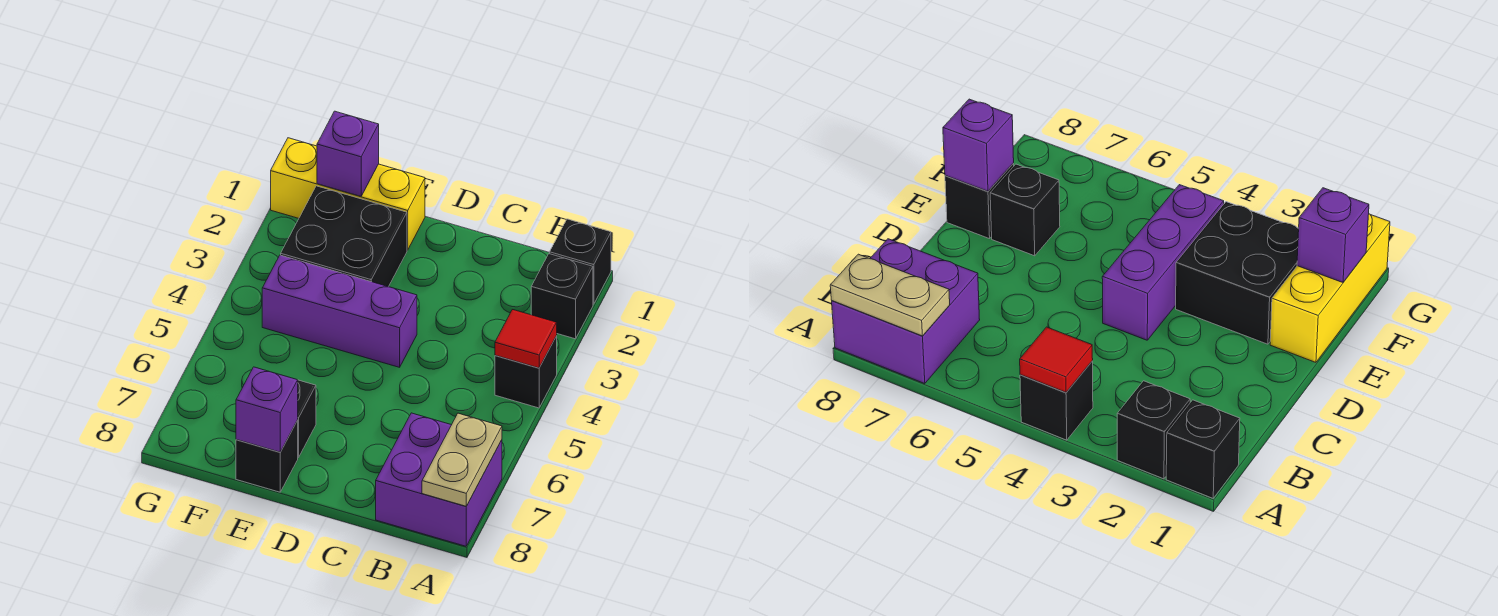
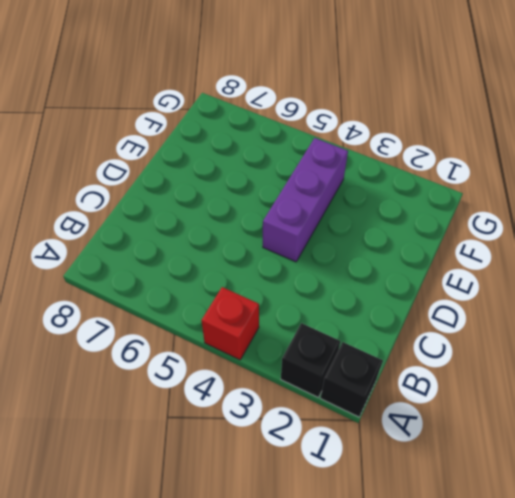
red 1x1 brick [201,287,259,360] -> black 1x1 brick [495,336,557,408]
none -> purple 2x2 brick [376,413,502,546]
none -> yellow 1x3 brick [271,138,425,250]
none -> black 2x2 brick [281,186,407,287]

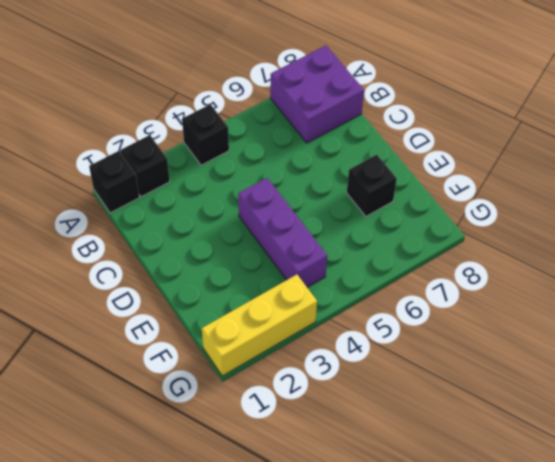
yellow 1x3 brick [202,275,317,376] -> yellow 1x3 brick turned to [271,138,425,250]
none -> black 2x2 brick [281,186,407,287]
none -> black 1x1 brick [236,421,298,492]
none -> red 1x1 tile [495,310,557,368]

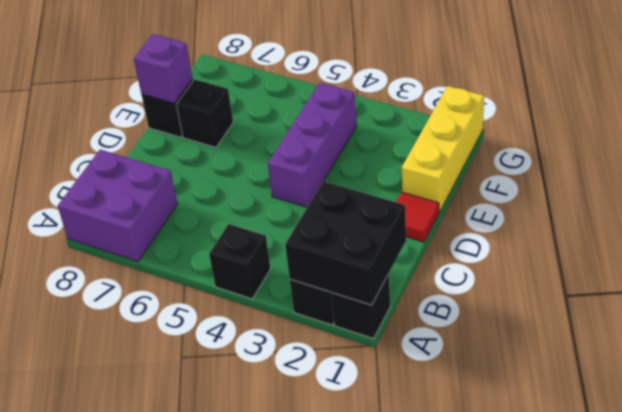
black 2x2 brick [285,181,406,305] -> black 2x2 brick moved to [281,186,407,287]
red 1x1 tile [396,192,439,242] -> red 1x1 tile moved to [495,310,557,368]
none -> tan 1x2 plate [422,413,502,506]
none -> purple 1x1 brick [317,111,379,197]

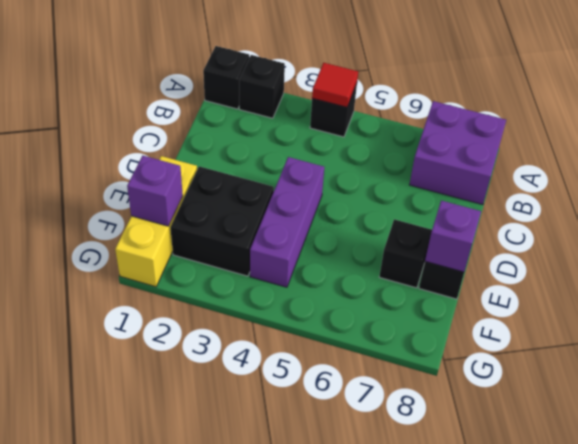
none -> tan 1x2 plate [422,413,502,506]

